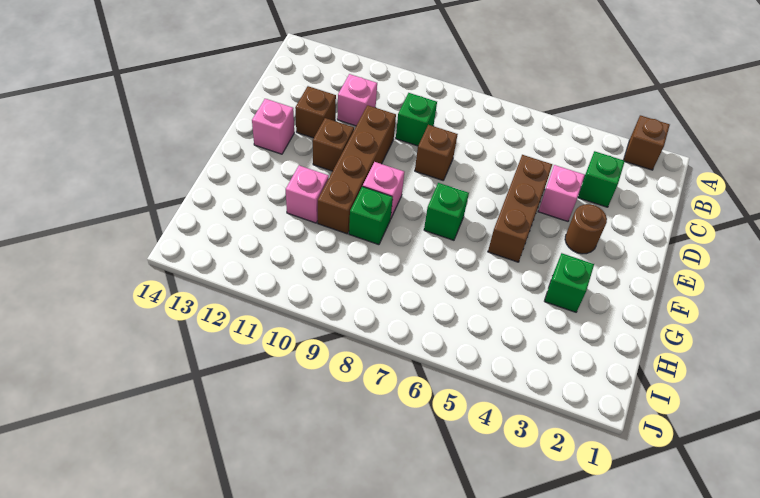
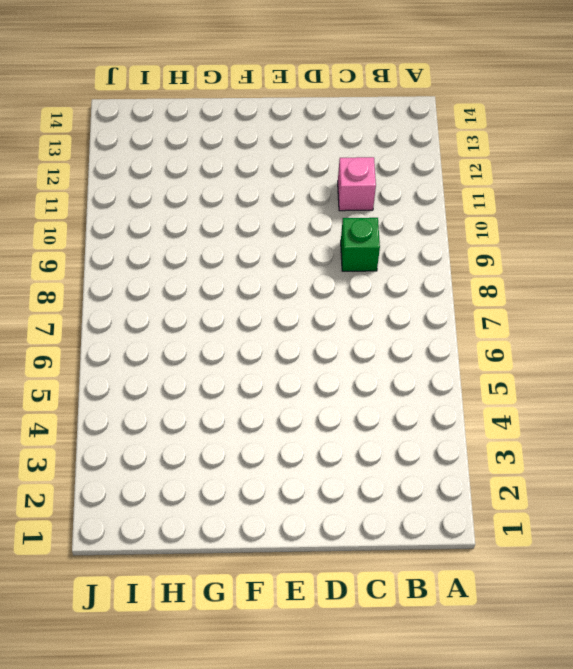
none -> brown 1x1 brick [624,115,670,170]
none -> green 1x1 brick [578,151,625,207]
none -> pink 1x1 brick [538,165,585,221]

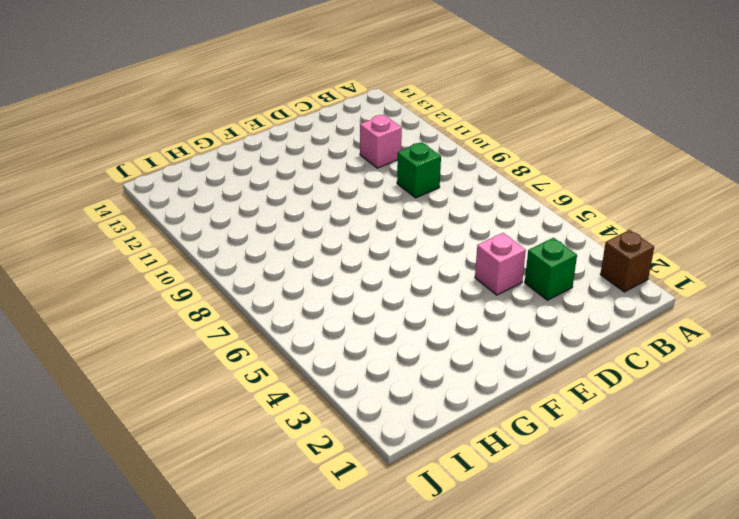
none -> brown 1x3 brick [488,155,552,262]
none -> brown 1x1 brick [415,125,458,180]
none -> brown 1x4 brick [318,105,396,234]

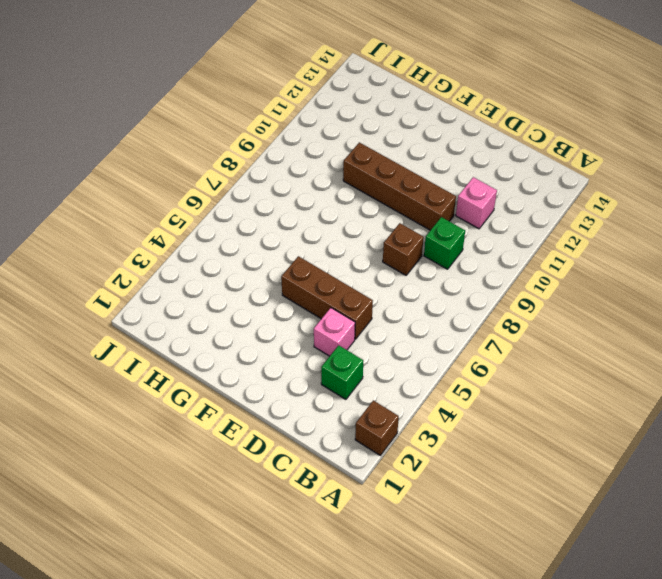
none -> brown 1x1 brick [295,86,336,138]
none -> brown 1x1 round brick [565,204,607,254]
none -> brown 1x1 brick [313,118,354,171]

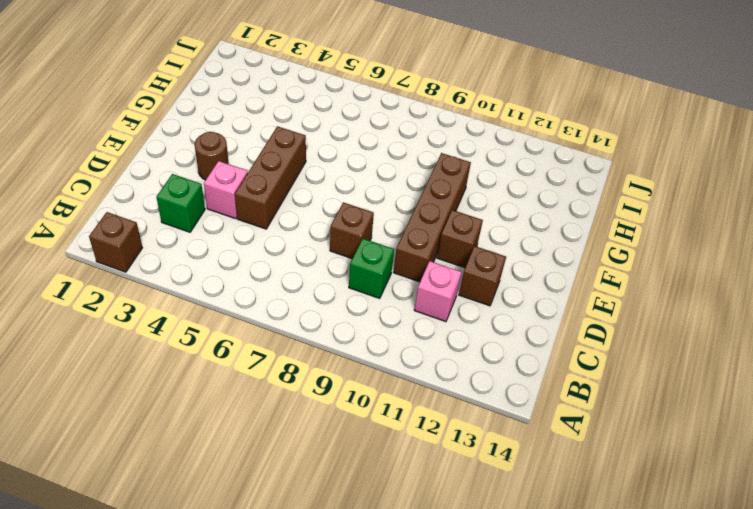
none -> pink 1x1 brick [252,99,294,154]
none -> green 1x1 brick [424,183,469,240]
none -> pink 1x1 brick [363,162,404,218]

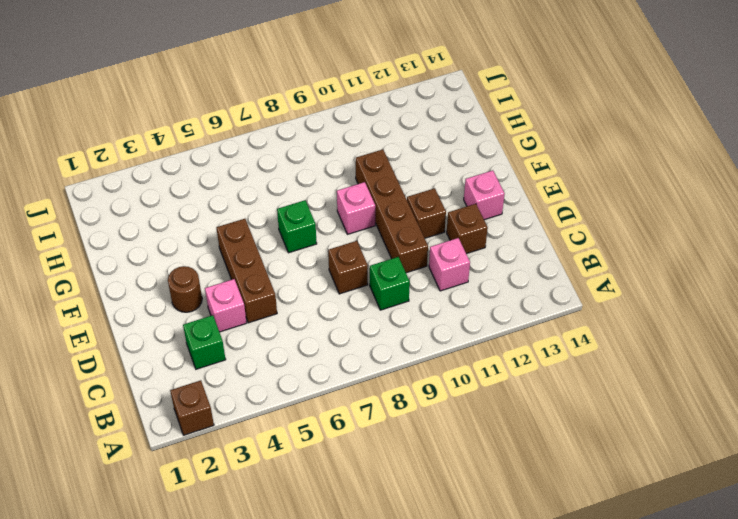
none -> green 1x1 brick [545,253,594,312]
none -> green 1x1 brick [349,186,393,245]
none -> pink 1x1 brick [286,165,329,223]

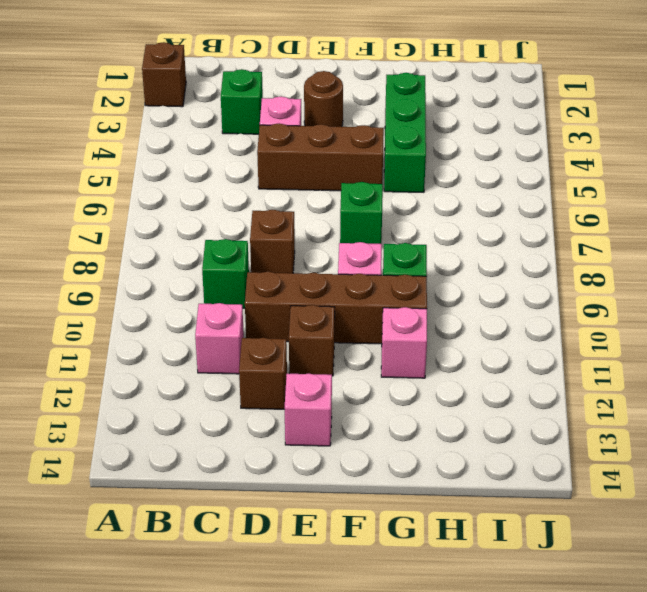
green 1x3 brick [384,73,426,192] -> green 1x1 brick [545,253,594,312]

